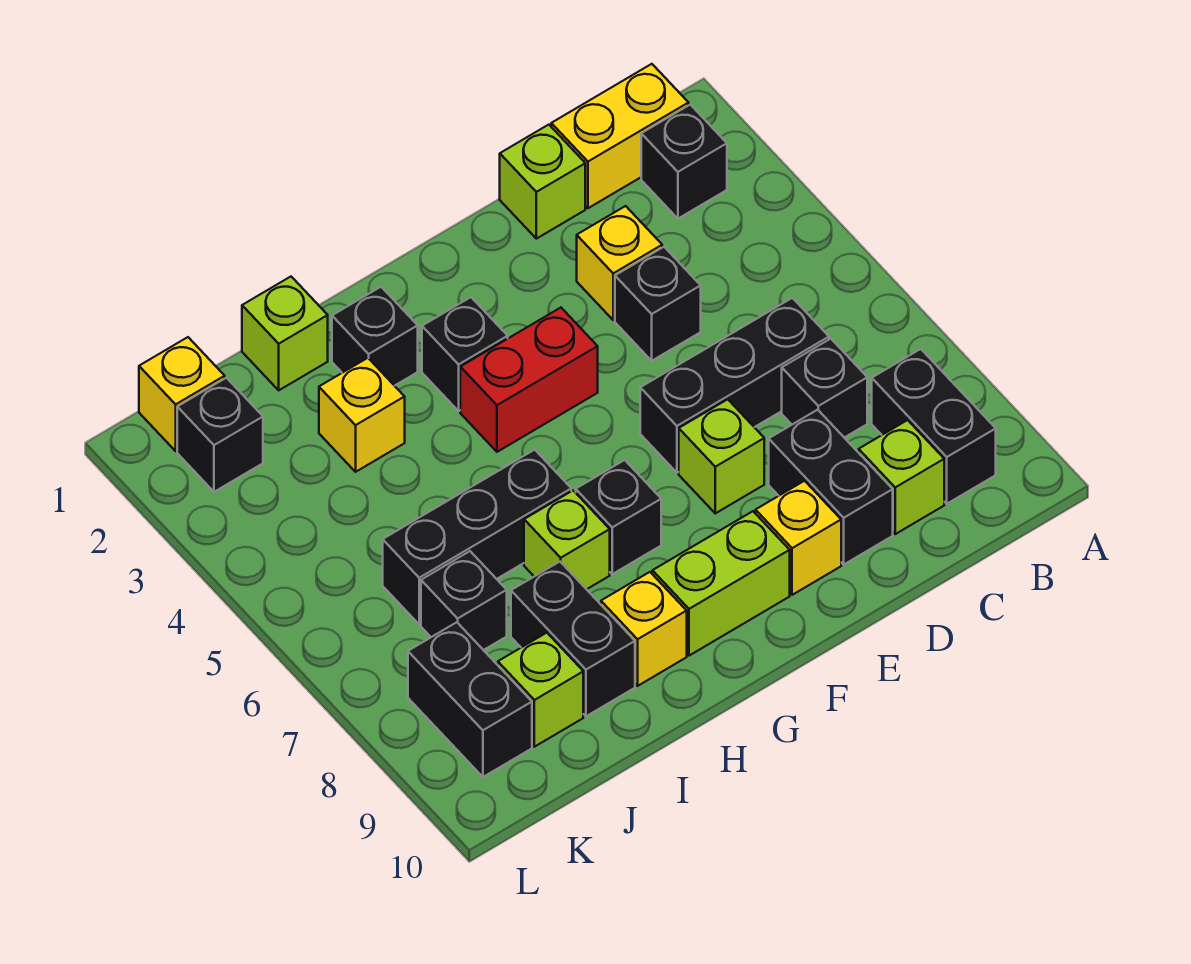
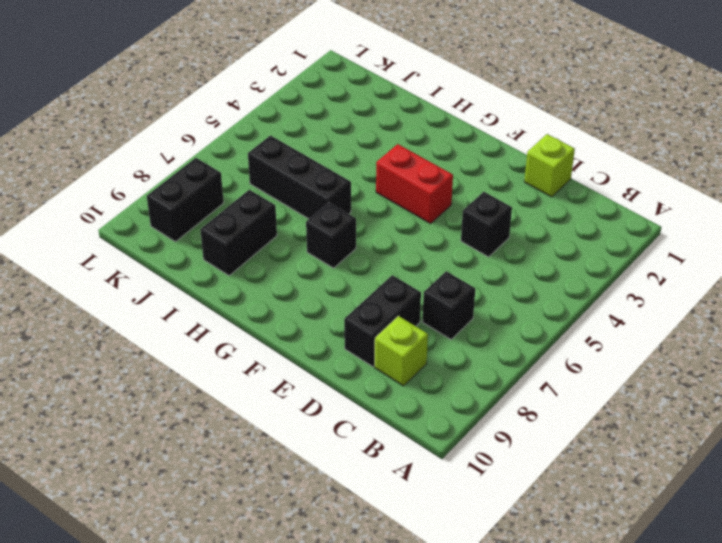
none -> yellow 1x2 brick [551,64,689,208]
none -> black 1x1 brick [641,105,727,219]
none -> black 1x2 brick [872,349,996,504]

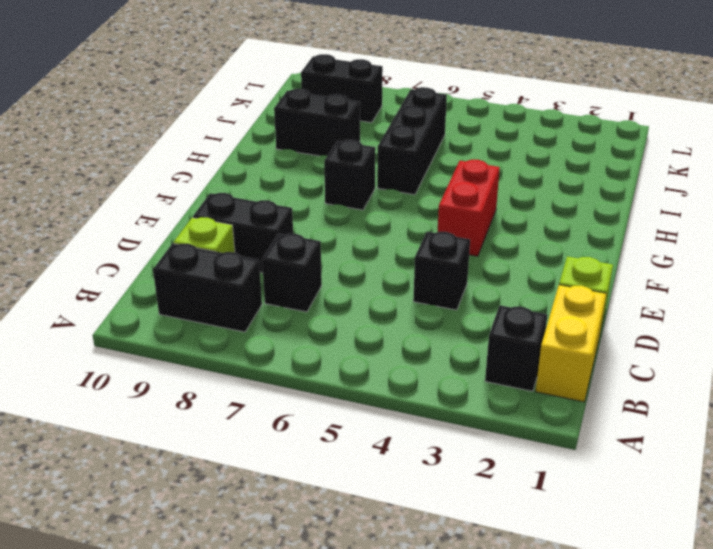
none -> black 1x3 brick [640,298,829,473]
none -> yellow 1x1 brick [577,206,662,320]
none -> lime 1x1 brick [679,399,764,513]

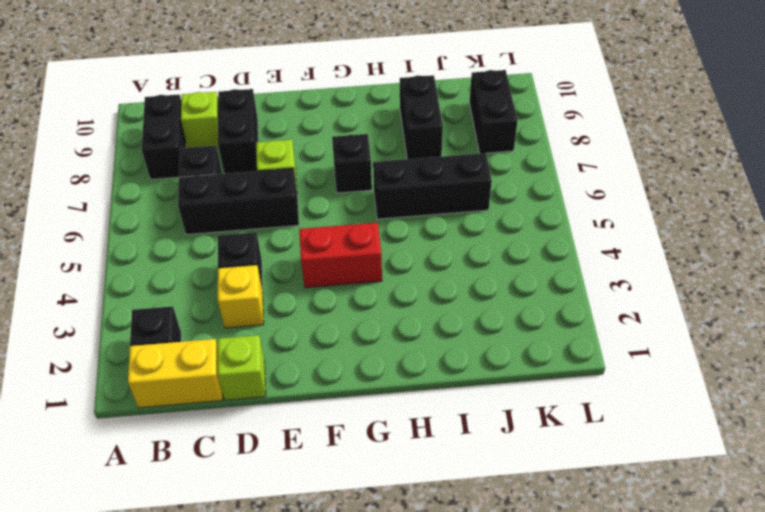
none -> yellow 1x1 brick [756,481,841,595]
none -> lime 1x2 brick [652,511,790,656]
none -> black 1x1 brick [422,297,508,411]

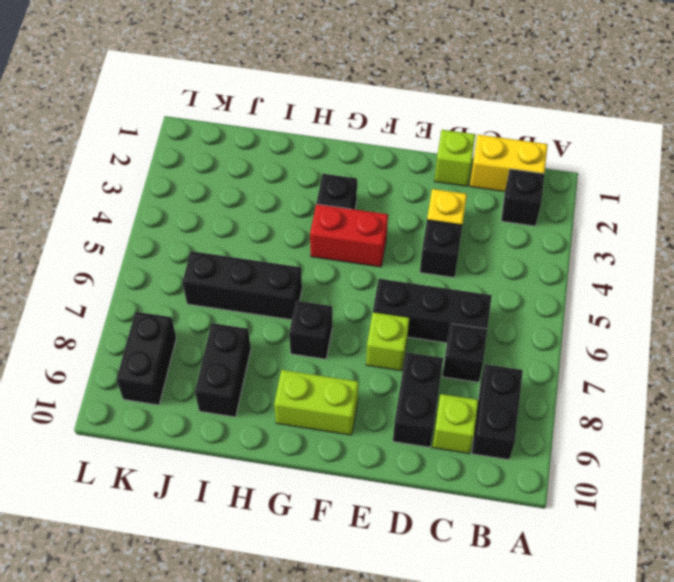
none -> yellow 1x1 brick [756,481,841,595]
none -> black 1x1 brick [332,287,418,386]
none -> lime 1x1 brick [524,491,610,589]

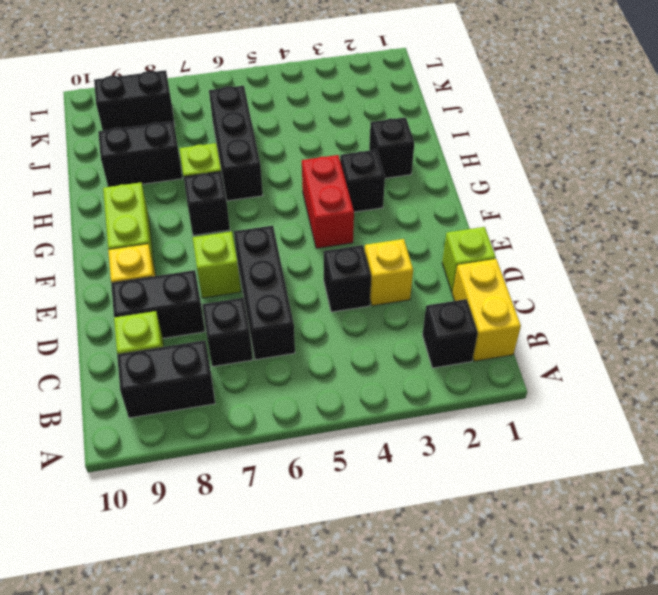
none -> yellow 1x1 brick [601,572,687,686]
none -> lime 1x1 brick [242,277,328,390]
none -> yellow 1x1 brick [319,358,405,472]

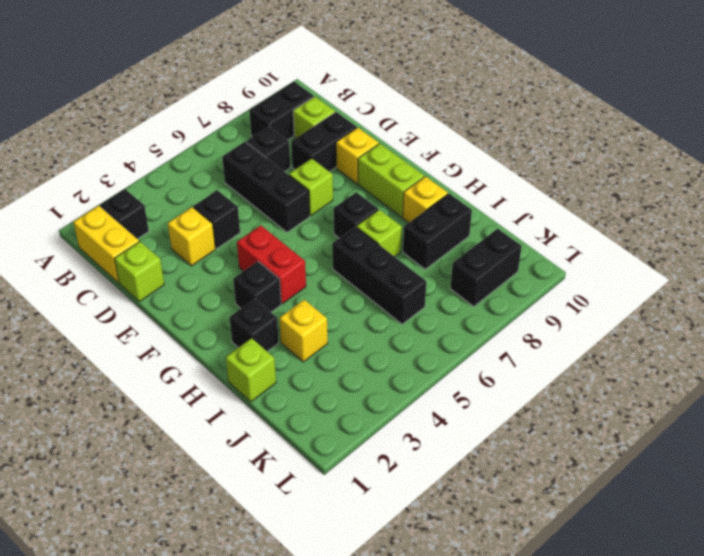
none -> black 1x1 brick [421,551,507,650]
none -> lime 1x1 brick [498,633,583,747]
none -> yellow 1x1 brick [139,337,225,451]

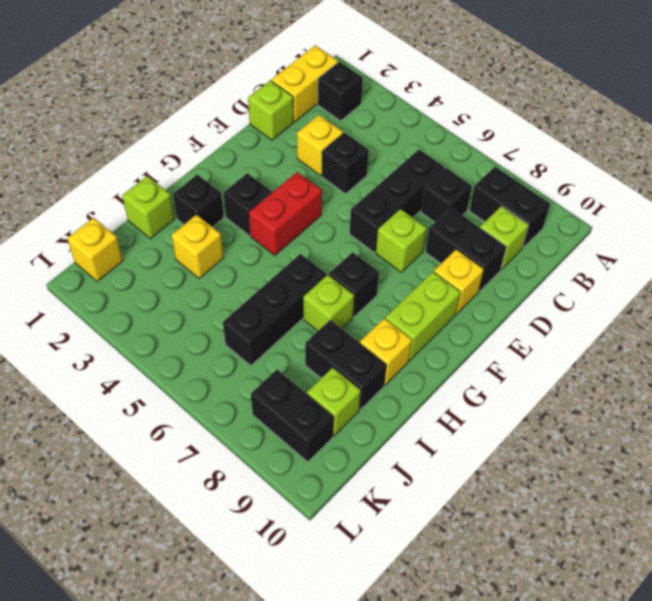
none -> black 1x1 brick [421,551,507,650]
none -> black 1x1 brick [177,378,263,492]

